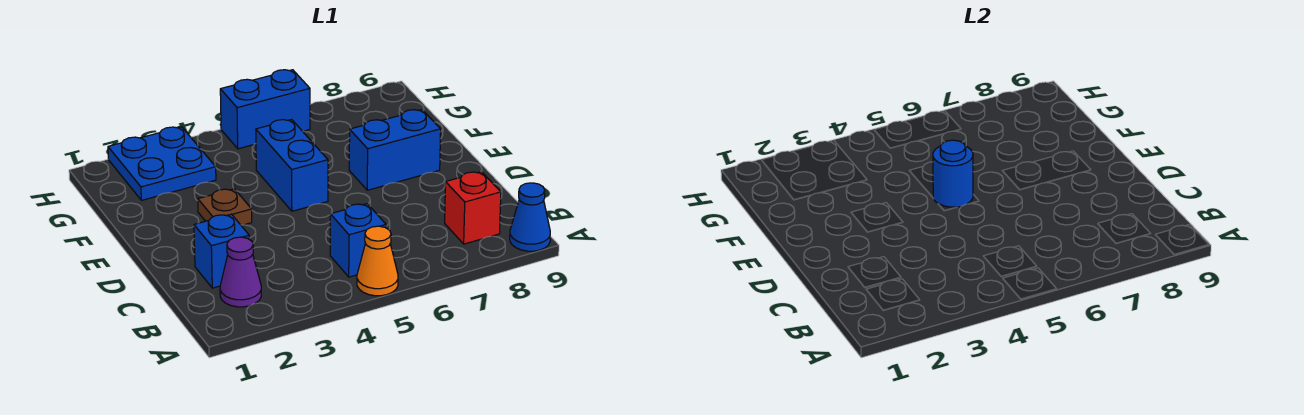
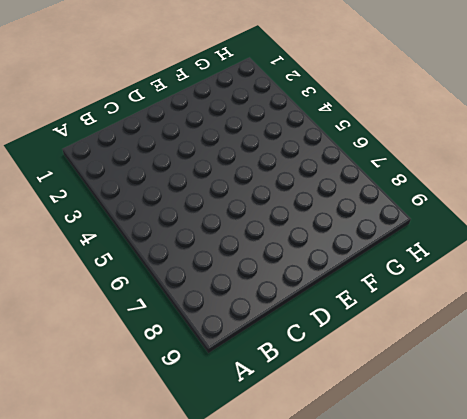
none -> orange 1x1 cone [357,226,398,296]
none -> blue 1x1 cone [510,183,550,251]
none -> purple 1x1 cone [220,237,261,307]

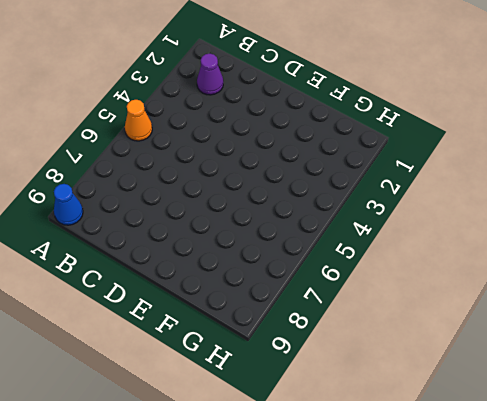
none -> blue 1x1 brick [330,204,386,277]
none -> red 1x1 brick [445,172,501,244]
none -> blue 1x1 brick [194,214,249,288]

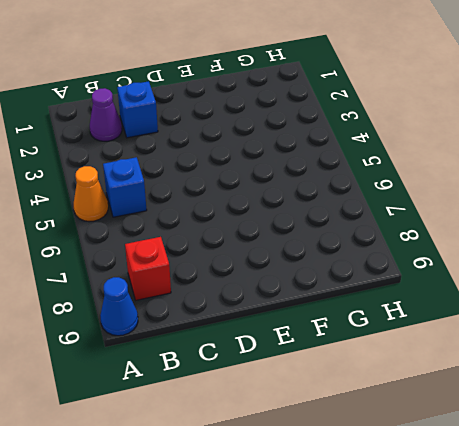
none -> brown 1x1 plate [198,189,252,225]
none -> blue 1x2 brick [256,119,328,211]
none -> blue 1x2 brick [349,110,441,190]

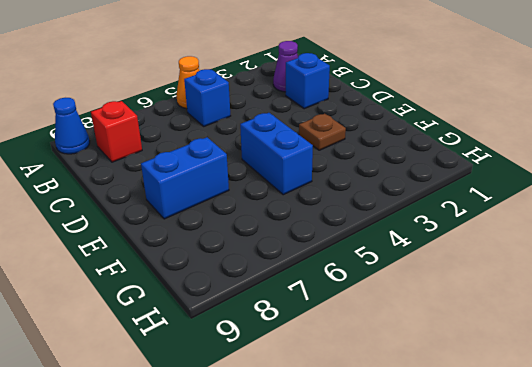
none -> blue 2x2 plate [108,127,216,200]
none -> blue 1x2 brick [220,70,310,149]
none -> blue 1x1 round brick [933,140,973,207]

